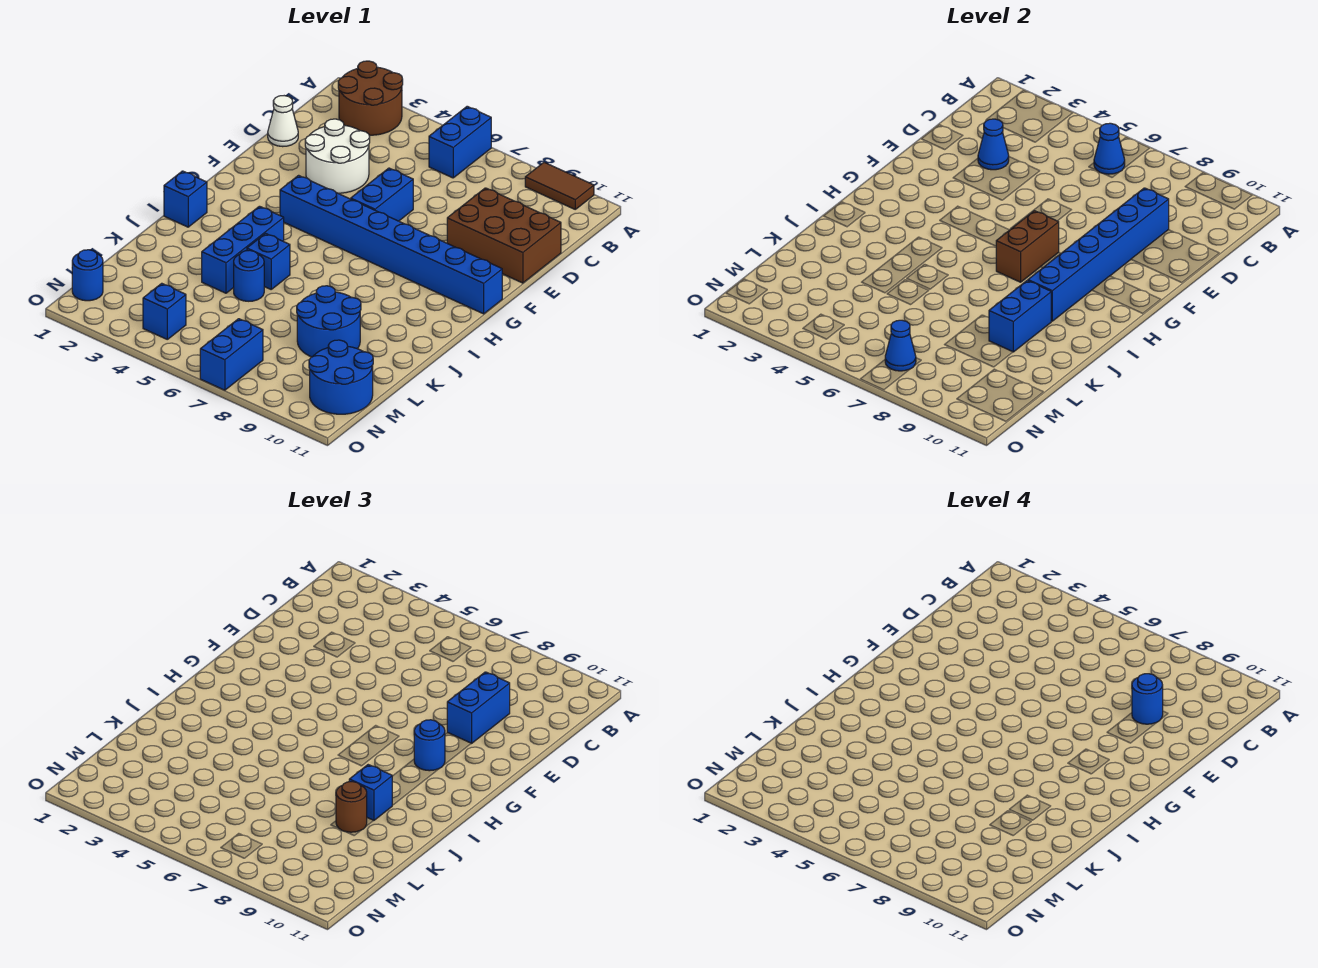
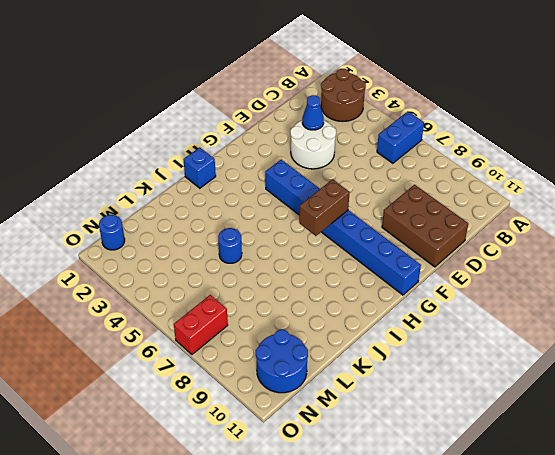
red 1x2 brick [174,295,228,354] -> blue 1x2 brick [200,319,263,390]
none -> brown 1x2 tile [525,162,594,209]
none -> white 1x1 cone [268,96,298,147]
none -> blue 1x2 brick [351,168,413,221]

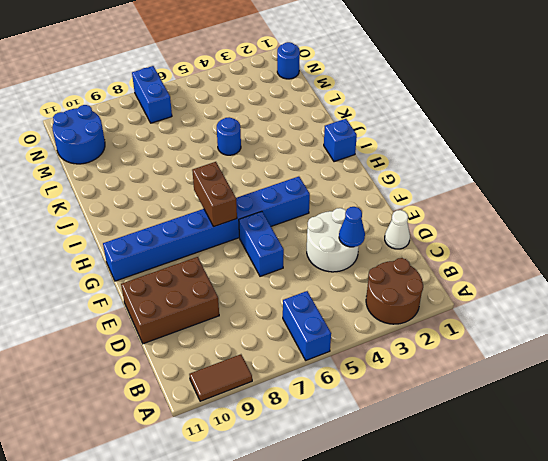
none -> blue 1x3 brick [202,206,284,293]
none -> blue 1x1 brick [247,233,290,289]
none -> blue 2x2 round brick [297,286,361,357]

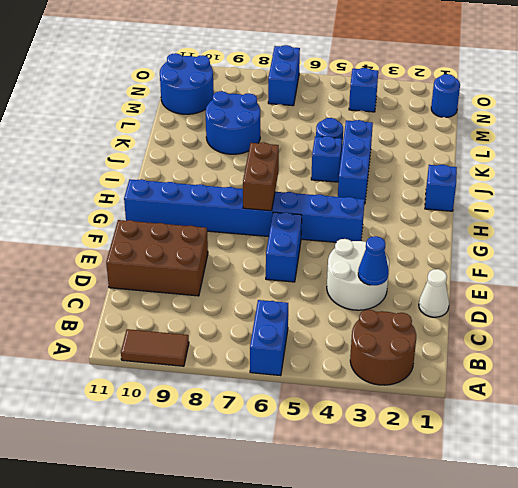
none -> blue 1x1 cone [1094,123,1125,174]
none -> blue 1x6 brick [1028,188,1169,321]
none -> blue 1x2 brick [989,281,1051,352]

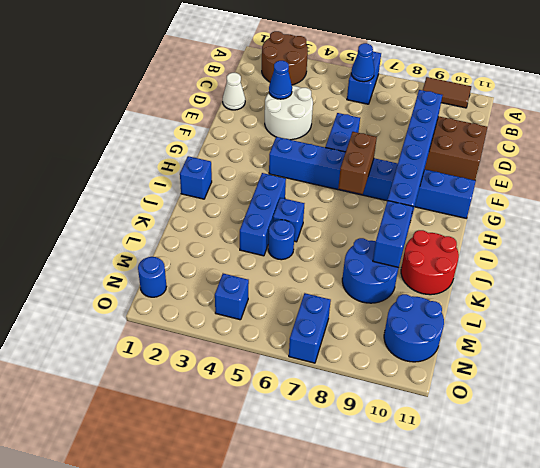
red 2x2 round brick [401,230,459,295] -> none
none -> blue 1x1 cone [885,320,916,371]
none -> blue 1x2 brick [447,672,510,744]
none -> blue 1x1 round brick [414,720,445,771]

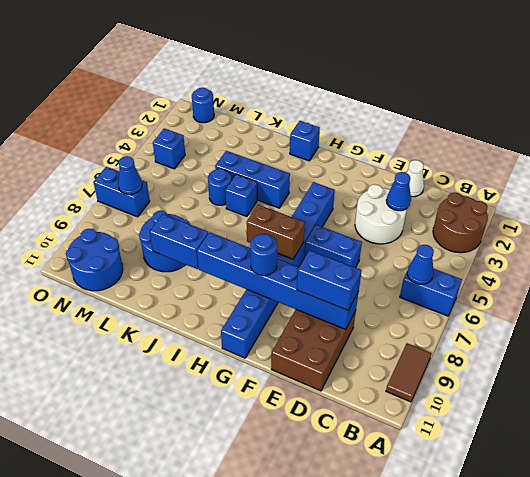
none -> blue 1x1 brick [349,765,393,821]
none -> brown 1x1 round brick [336,782,367,832]
none -> blue 1x1 round brick [1132,674,1163,724]

